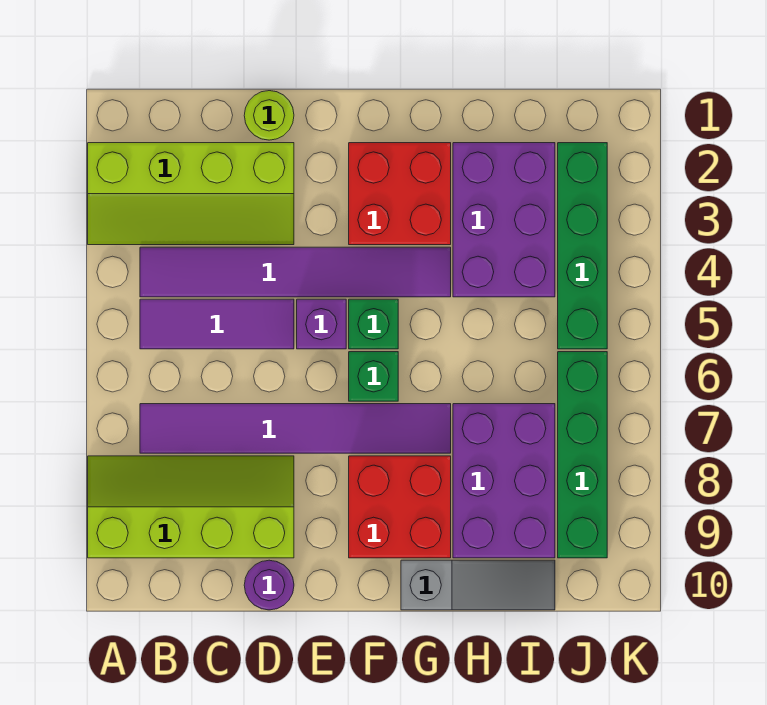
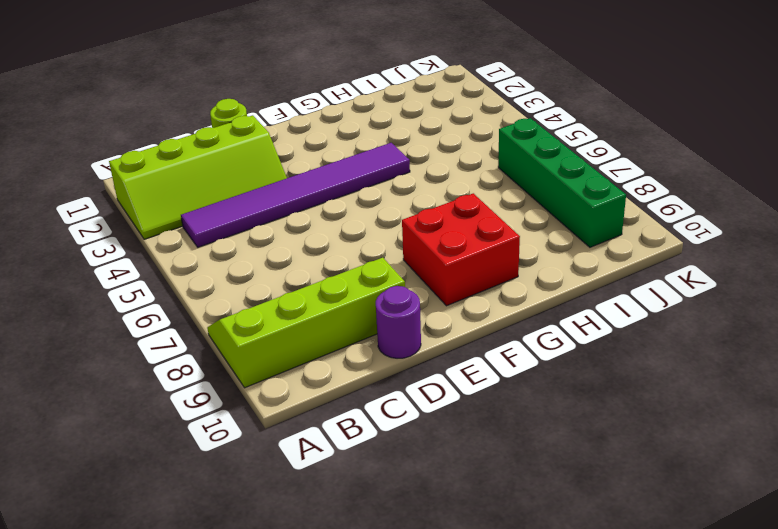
none -> purple 1x3 tile [140,299,294,349]
none -> purple 1x6 tile [140,404,451,453]
none -> purple 1x1 brick [297,299,346,349]

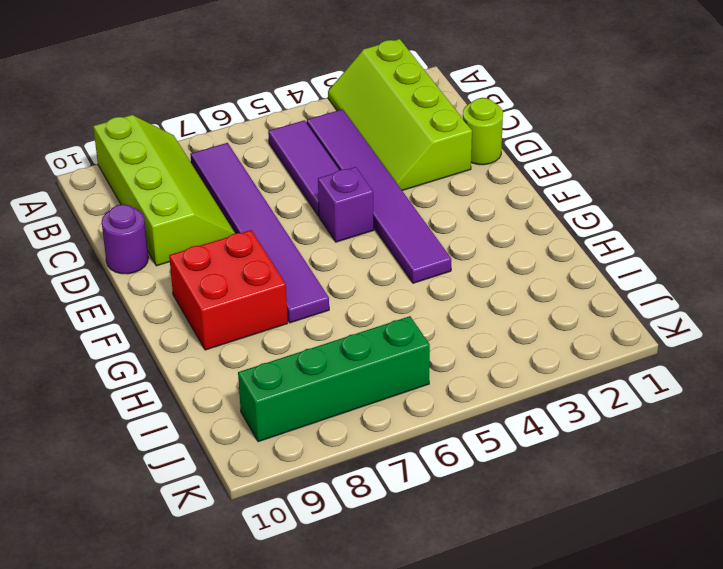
none -> red 2x2 brick [349,143,451,245]
none -> green 1x1 brick [349,299,398,349]
none -> green 1x1 brick [349,352,398,401]

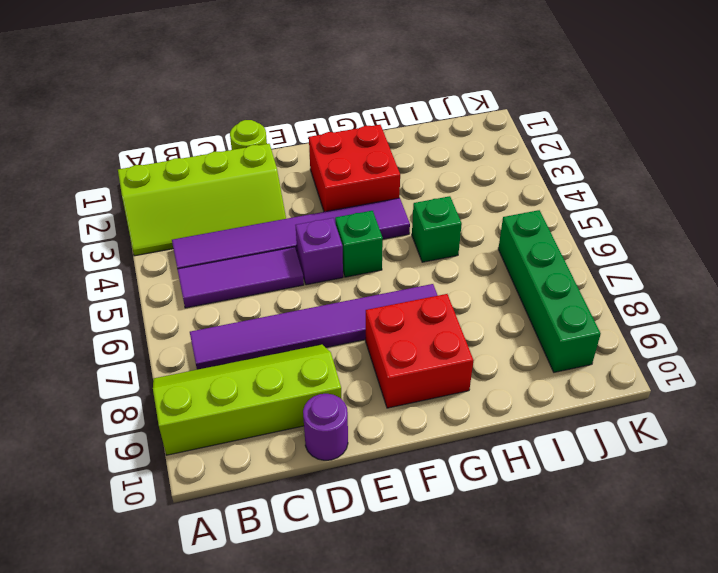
green 1x1 brick [412,196,462,262] -> green 1x1 brick moved to [349,352,398,401]
none -> grey 1x3 slope [401,560,555,610]
none -> purple 2x3 brick [453,143,555,297]
none -> purple 2x3 brick [453,404,555,558]

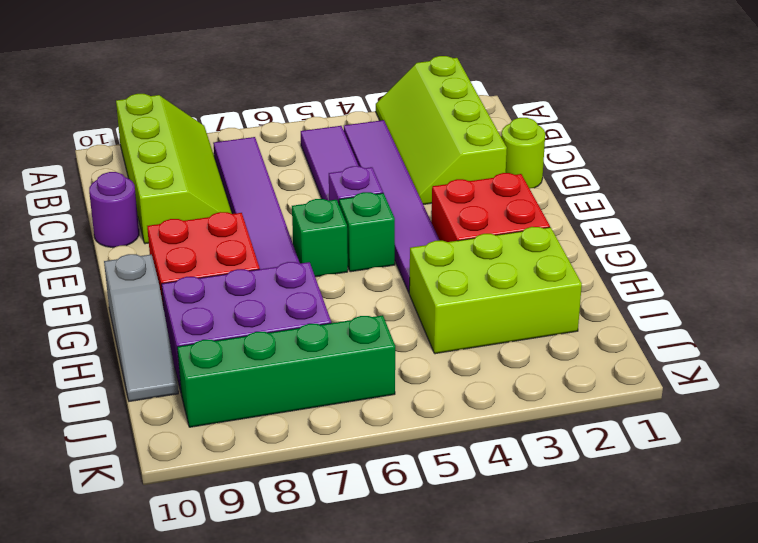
lime 2x3 brick [409,227,582,354] -> purple 2x3 brick [453,143,555,297]
none -> green 1x4 brick [558,143,607,349]

